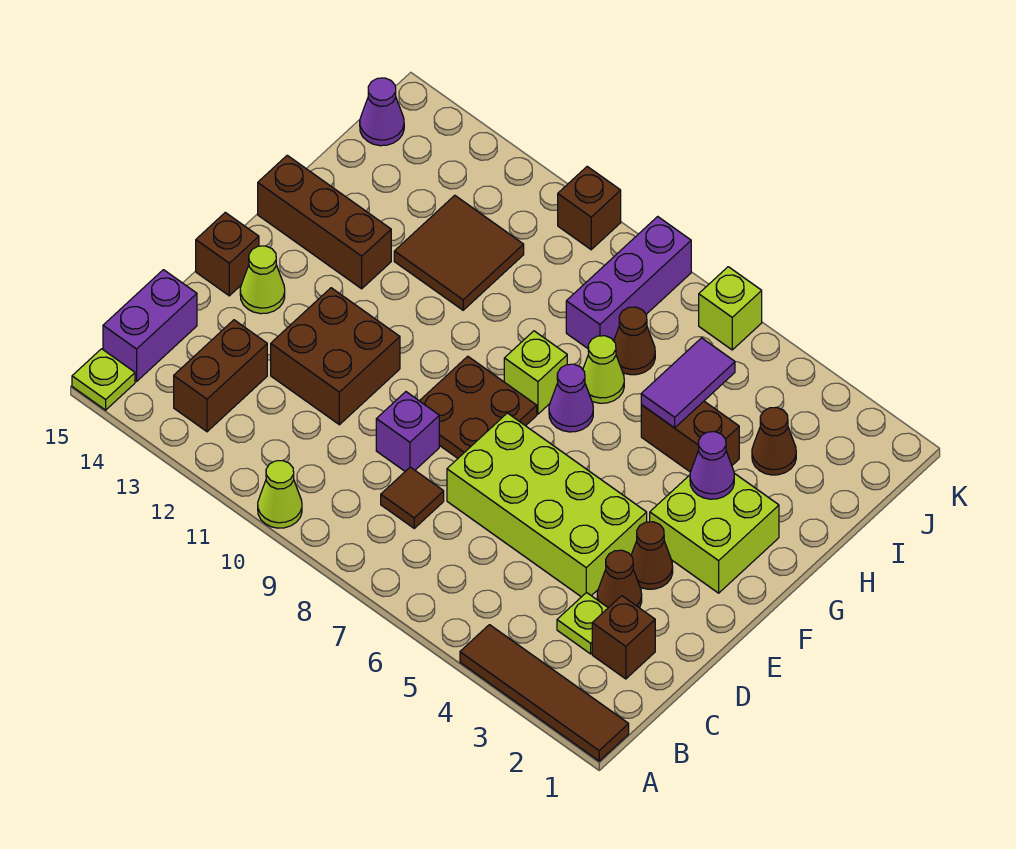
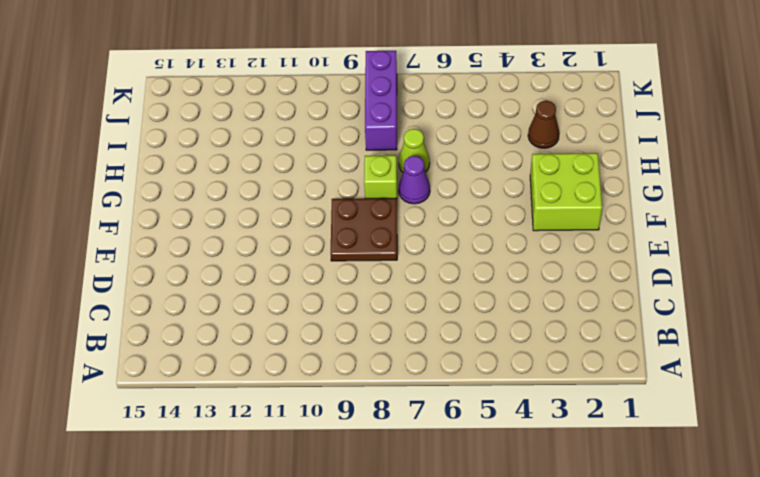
none -> brown 1x4 tile [460,625,629,761]
none -> lime 1x1 cone [258,461,302,528]
none -> lime 1x1 plate [72,349,135,410]
none -> brown 1x2 brick [174,320,267,432]

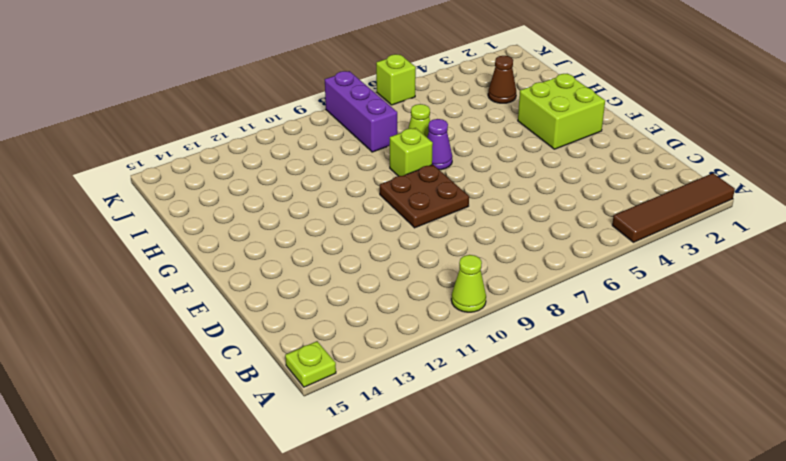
none -> brown 1x2 brick [174,320,267,432]
none -> purple 1x2 brick [103,270,197,381]
none -> brown 1x1 brick [592,596,655,679]
none -> lime 1x1 plate [557,592,608,654]

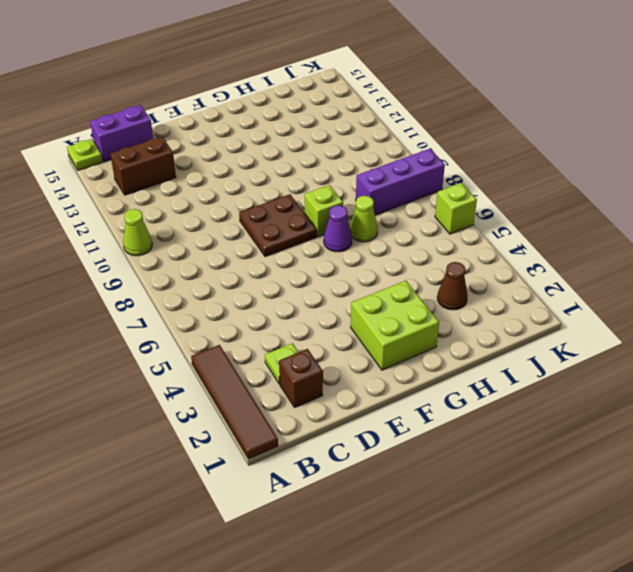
none -> brown 1x1 tile [381,467,444,528]
none -> brown 1x1 cone [597,550,642,608]
none -> lime 2x4 brick [447,413,647,597]
none -> purple 1x1 brick [376,392,439,471]

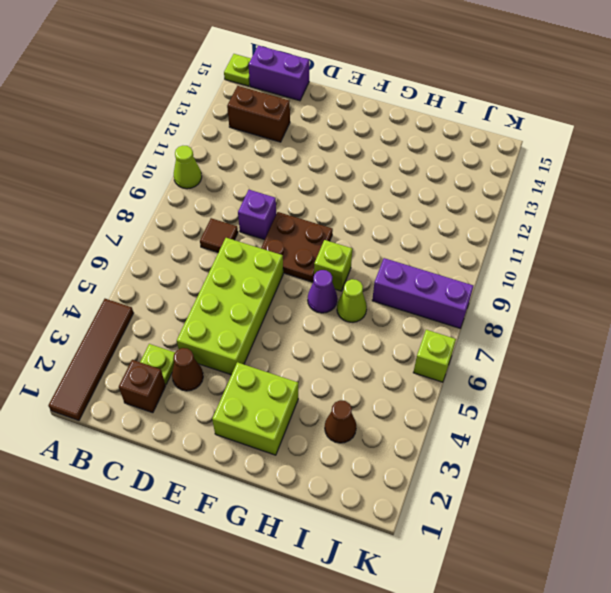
none -> brown 2x2 brick [271,288,400,425]
none -> brown 1x1 cone [631,522,673,589]
none -> lime 1x1 cone [240,246,285,314]
none -> brown 1x1 brick [196,212,259,296]

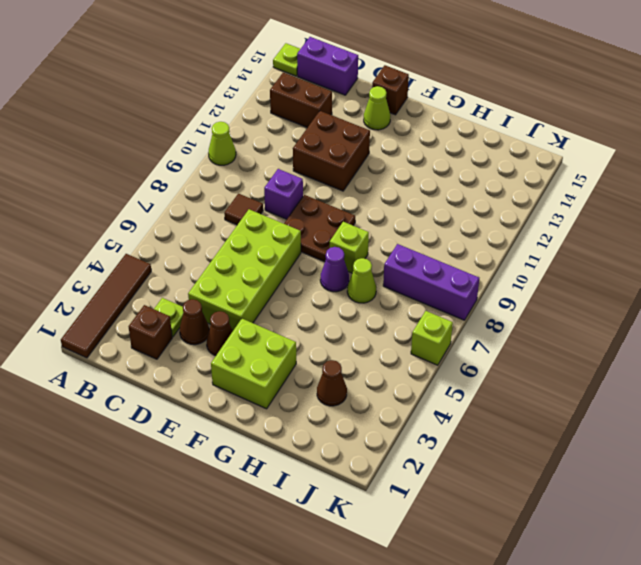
none -> brown 1x3 brick [258,155,391,289]
none -> brown 1x2 brick [641,401,739,472]
none -> brown 2x2 tile [394,195,524,310]
none -> brown 1x1 cone [614,307,655,375]

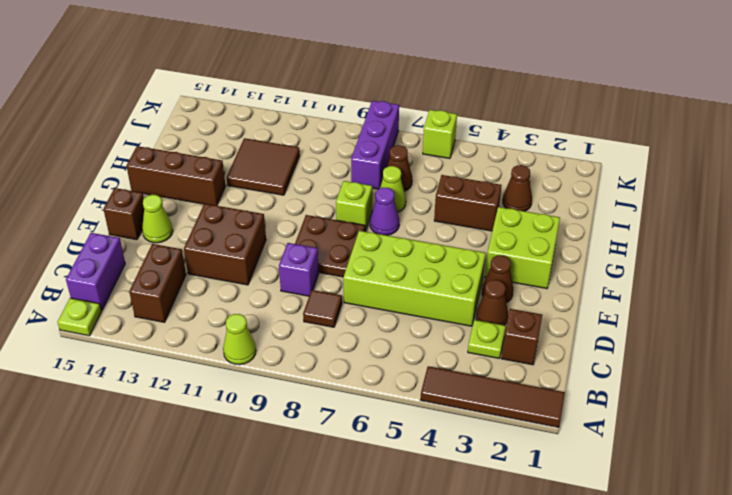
none -> purple 1x1 cone [360,78,404,146]
none -> brown 1x1 brick [558,166,621,250]
none -> purple 1x1 cone [690,432,734,499]
none -> purple 1x2 tile [641,338,735,428]

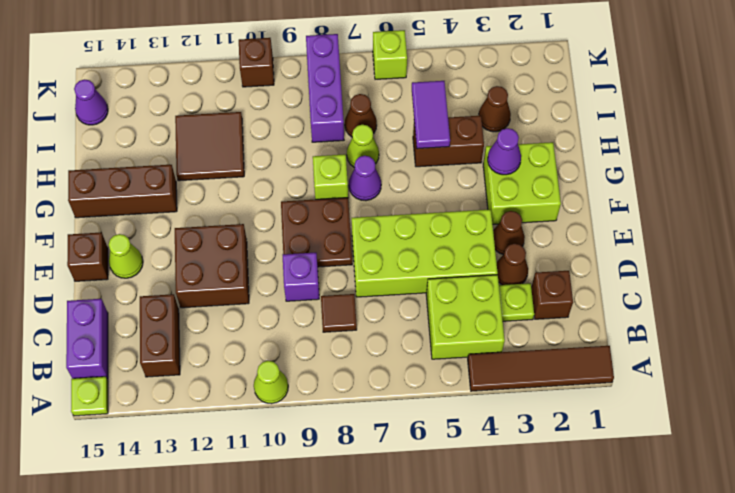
lime 2x2 brick [426,275,505,359] -> none

